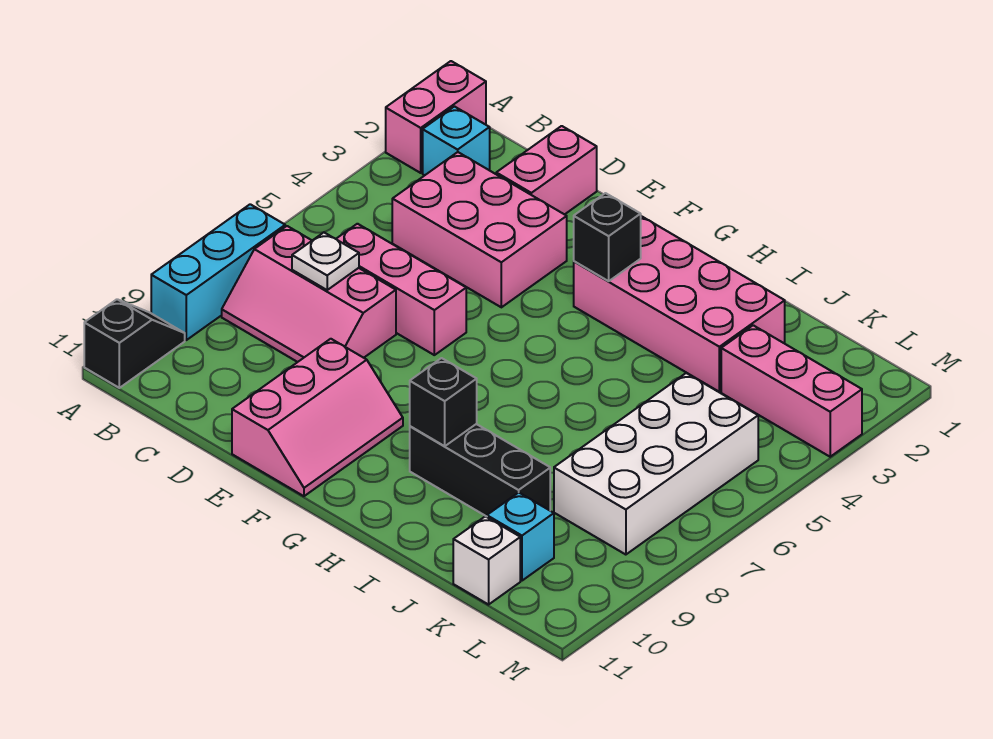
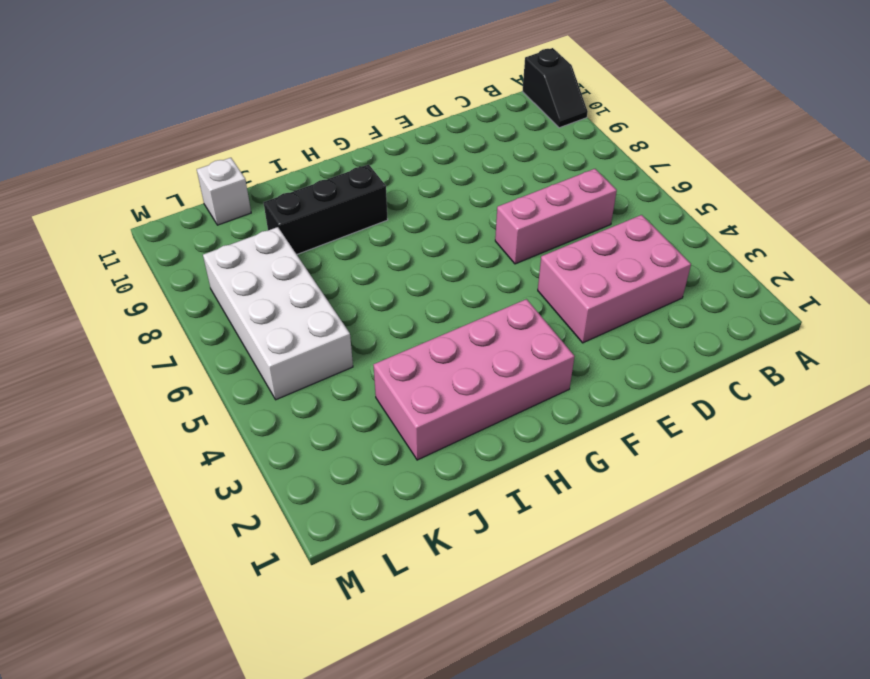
none -> pink 1x2 brick [386,61,486,173]
none -> cyan 1x3 brick [151,204,285,340]
none -> cyan 1x1 brick [423,107,490,175]

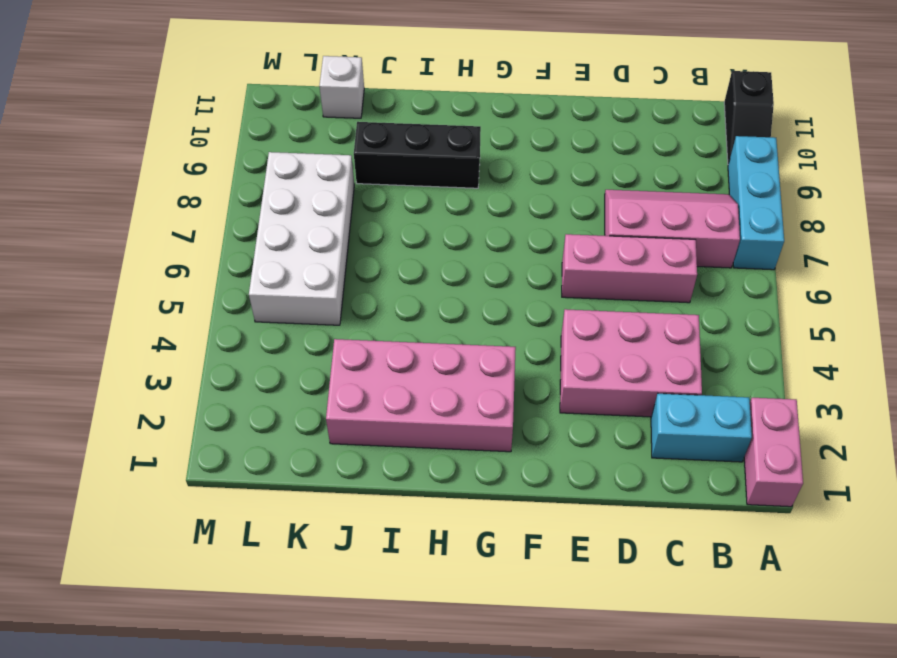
cyan 1x2 brick [651,394,752,462] -> cyan 1x1 brick [423,107,490,175]
none -> pink 1x2 brick [496,126,597,215]
none -> pink 2x3 slope [232,339,403,496]
none -> pink 1x3 brick [721,325,862,457]

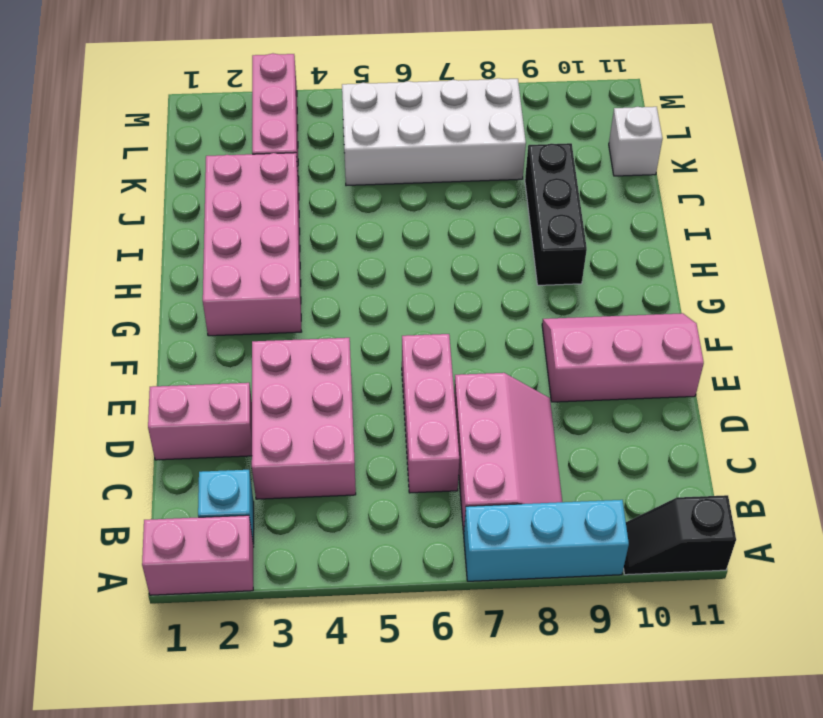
none -> cyan 1x1 brick [487,493,554,581]
none -> white 1x1 plate [292,232,359,290]
none -> black 1x1 brick [574,193,641,281]

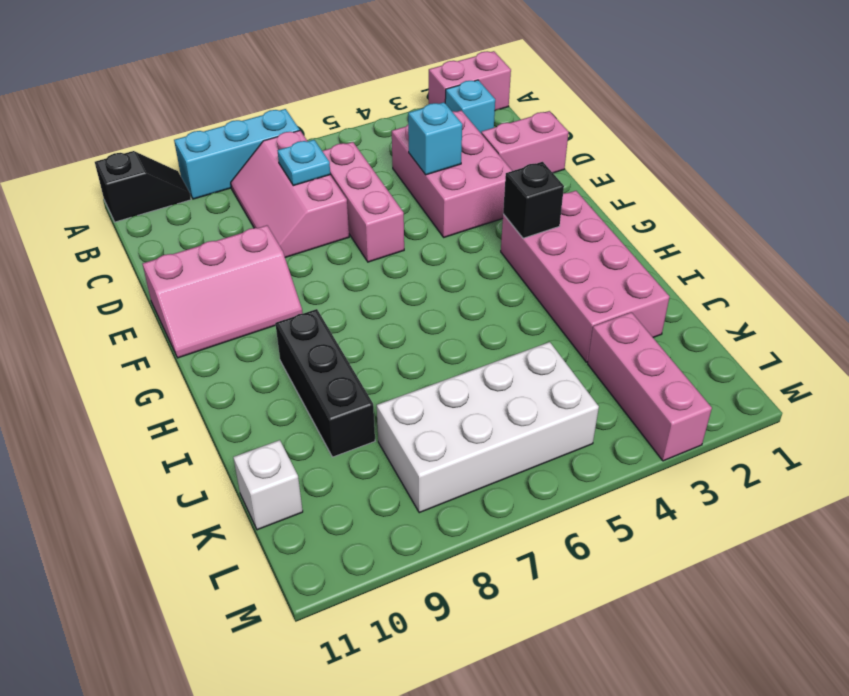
cyan 1x1 plate [277,140,330,186] -> white 1x1 plate [292,232,359,290]
cyan 1x1 brick [408,102,462,175] -> cyan 1x1 brick moved to [487,493,554,581]
none -> black 1x1 brick [410,358,477,446]

